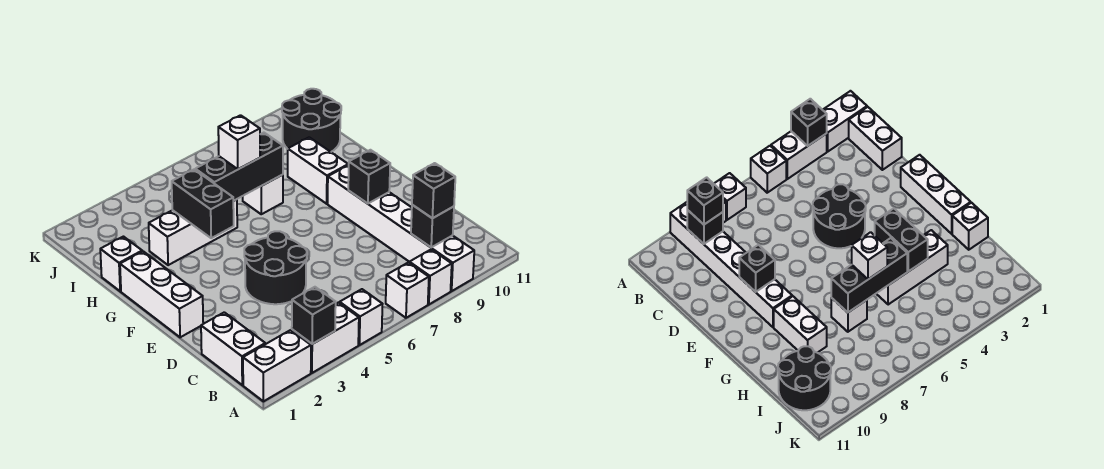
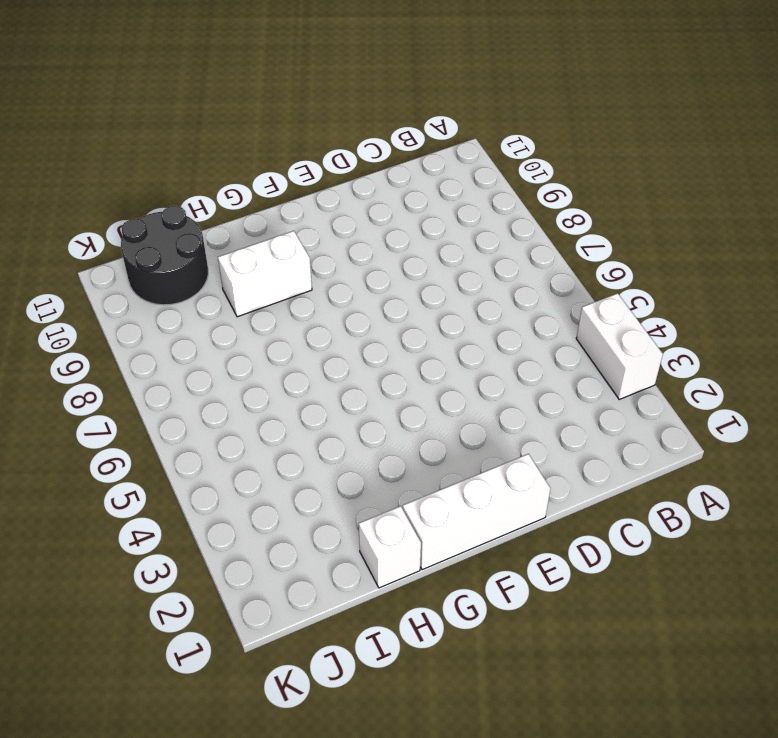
none -> white 1x2 brick [243,330,311,401]
none -> white 1x1 brick [340,289,382,345]
none -> white 1x1 brick [386,262,429,318]

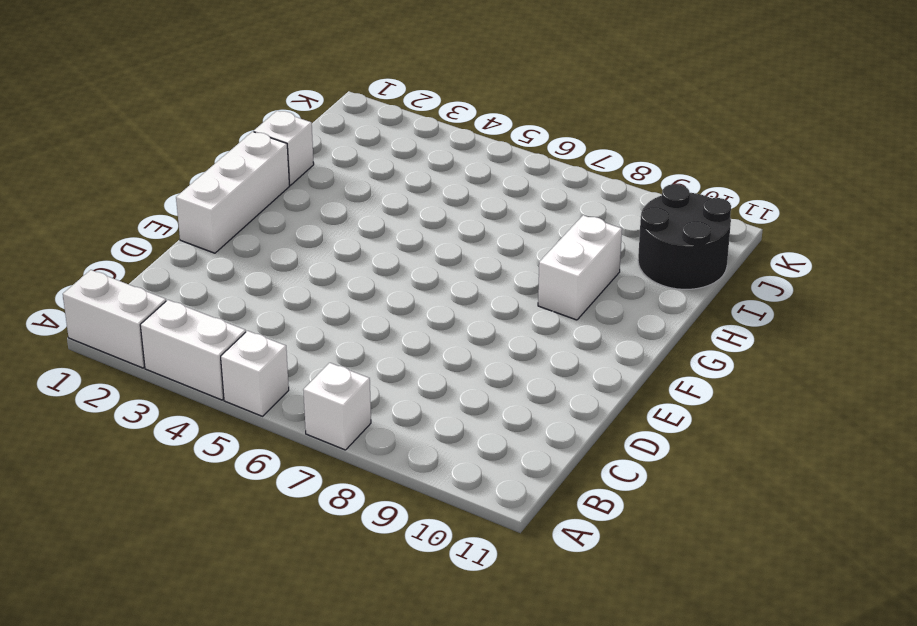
none -> white 1x1 brick [409,249,452,304]
none -> white 1x6 brick [328,165,474,291]
none -> white 1x2 brick [201,312,265,385]

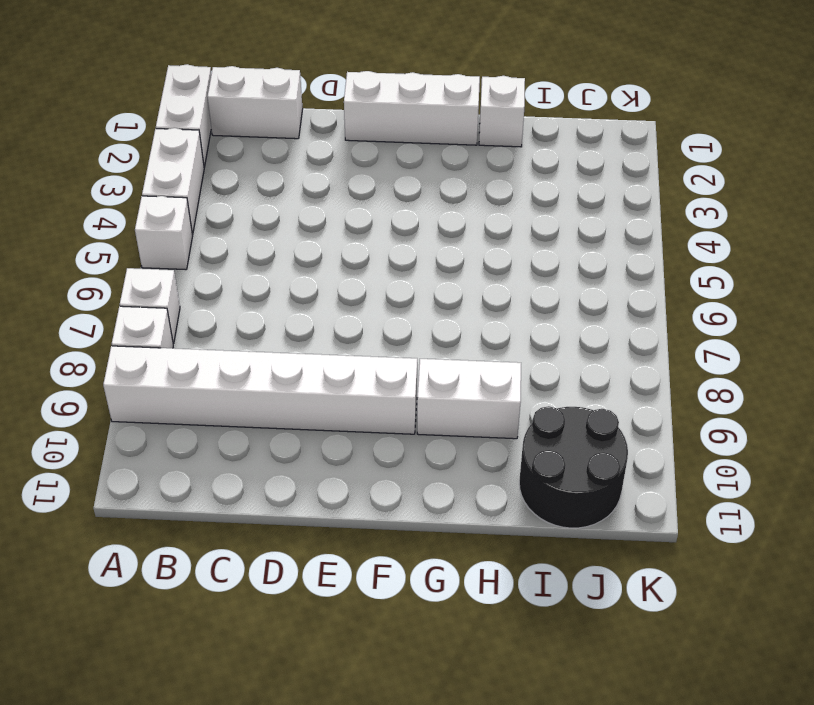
none -> black 2x2 round brick [244,231,307,304]
none -> white 1x3 brick [149,199,237,265]
none -> white 1x1 brick [243,175,283,214]

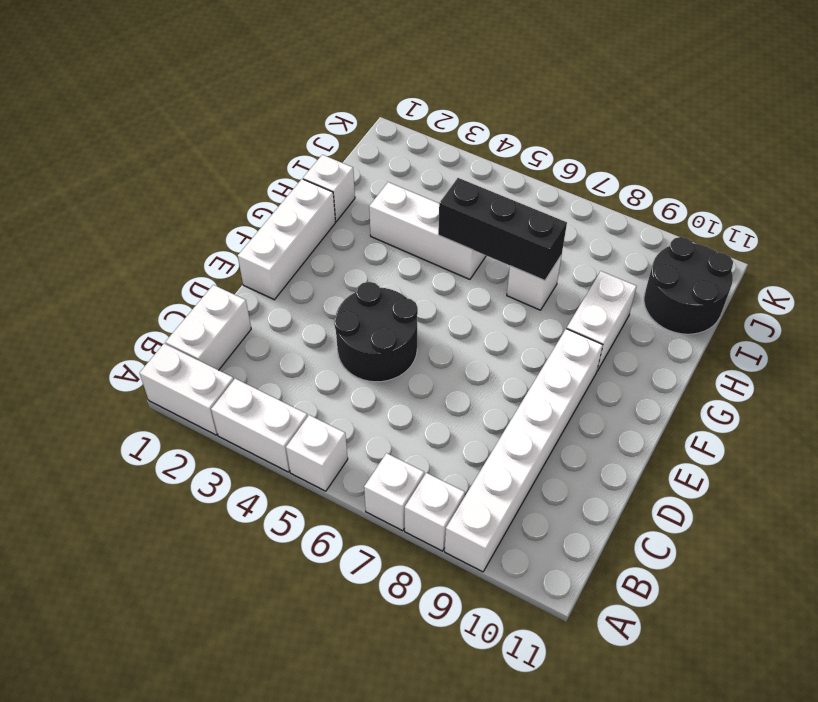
none -> black 1x1 brick [292,287,336,344]
none -> black 1x1 brick [411,205,454,247]
none -> black 1x1 brick [348,150,390,204]

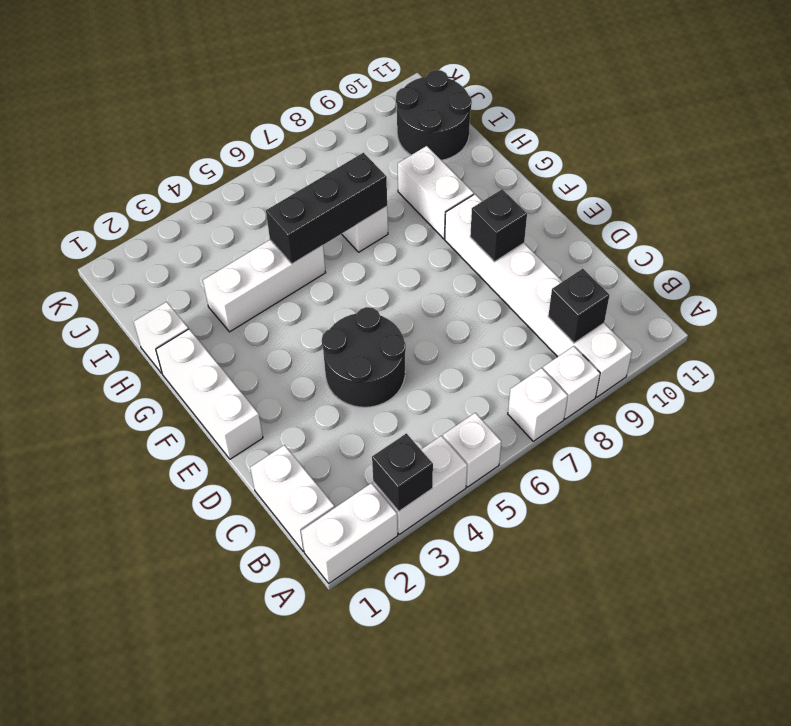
none -> black 1x2 brick [172,169,234,238]
none -> black 1x1 brick [412,163,455,218]
none -> white 1x1 brick [218,115,260,169]

